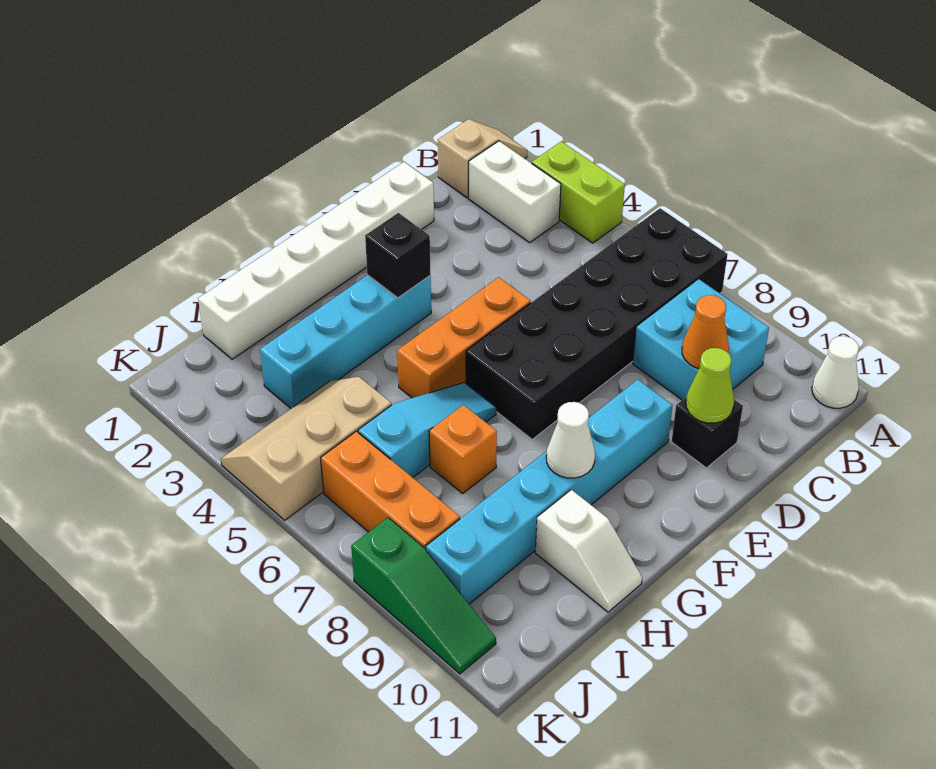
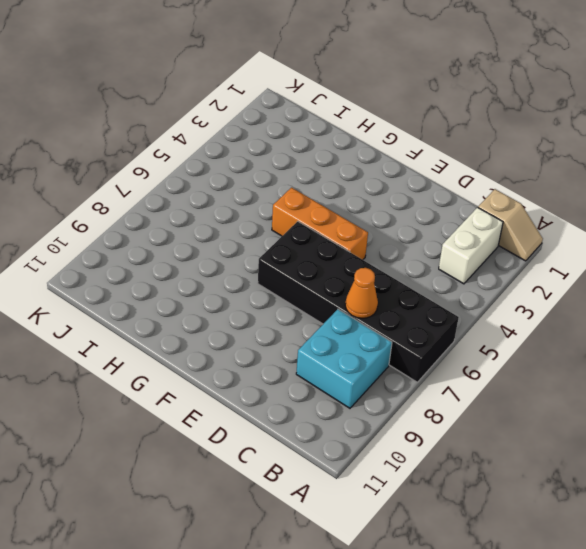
orange 1x1 cone [345,268,378,318] -> orange 1x1 cone moved to [682,295,729,368]
none -> lime 1x2 brick [532,141,625,243]
none -> white 1x1 cone [812,336,859,408]
none -> white 1x6 brick [198,162,434,359]

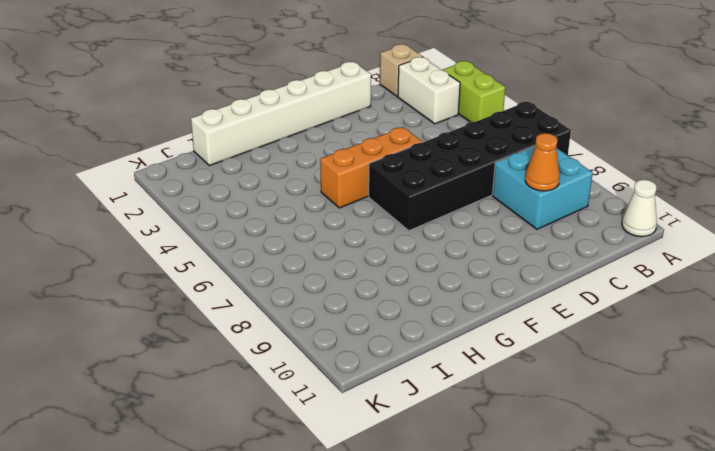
none -> black 1x1 brick [672,397,743,468]
none -> cyan 1x6 brick [426,380,673,604]
none -> cyan 1x4 brick [260,275,431,408]

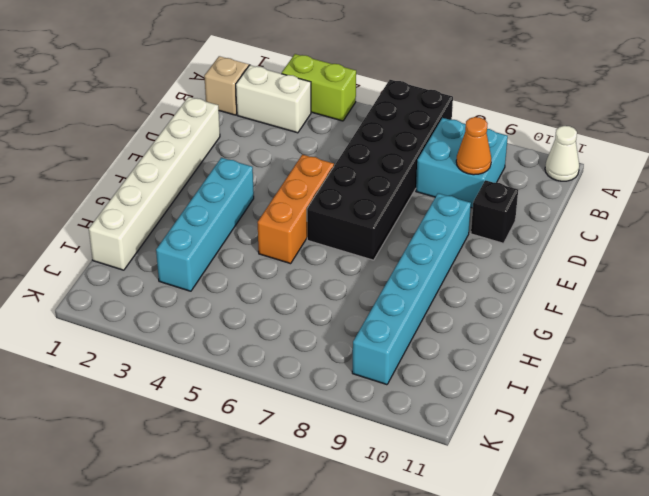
none -> cyan 1x3 slope [358,383,496,477]
none -> orange 1x1 brick [429,405,497,493]
none -> white 1x2 slope [535,490,642,612]

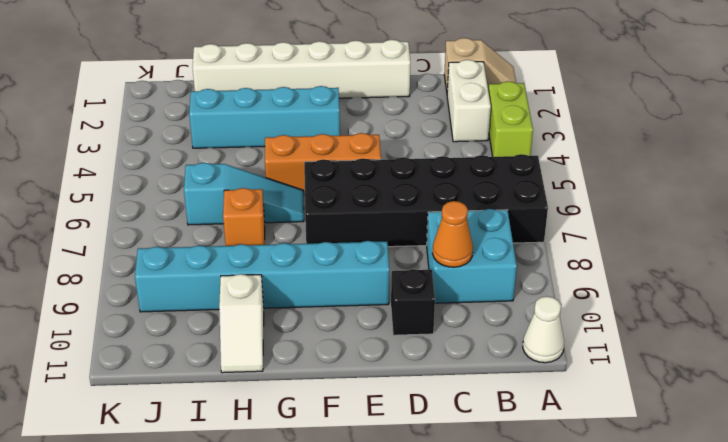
none -> tan 2x3 slope [221,377,392,520]
none -> orange 1x3 brick [321,431,460,550]
none -> green 1x3 slope [351,518,496,674]

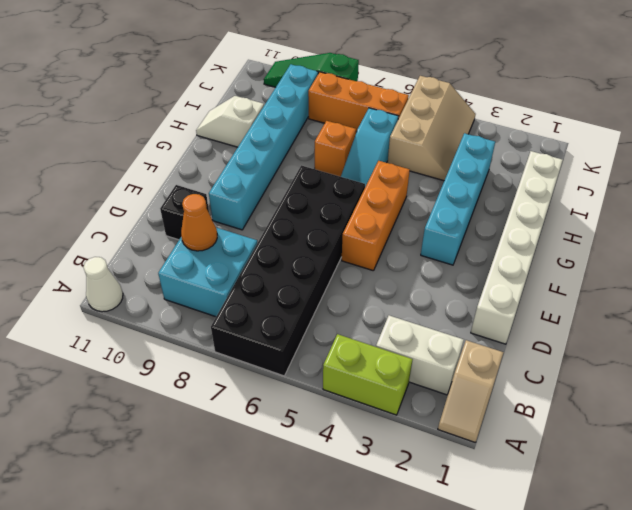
none -> lime 1x1 cone [686,348,734,423]
none -> black 1x1 brick [365,213,431,298]
none -> white 1x1 cone [546,402,595,478]

